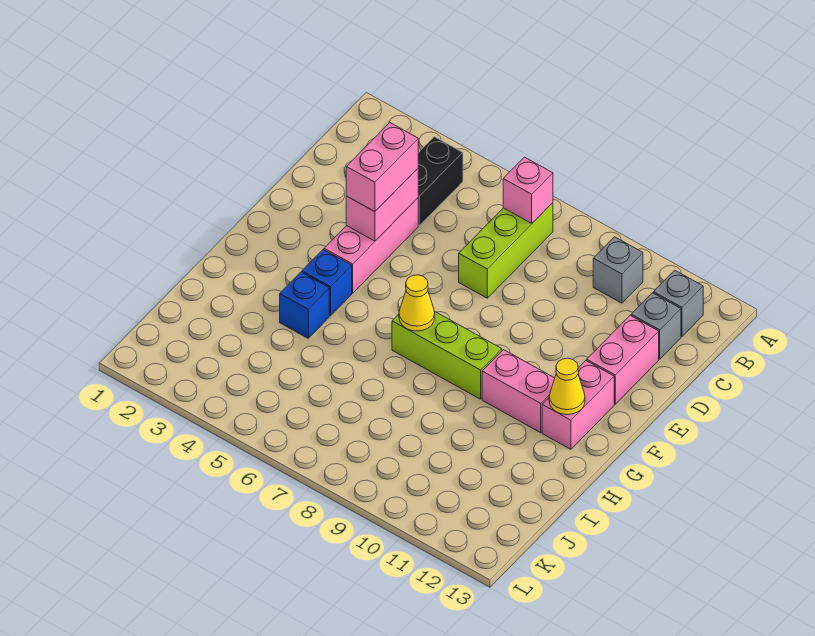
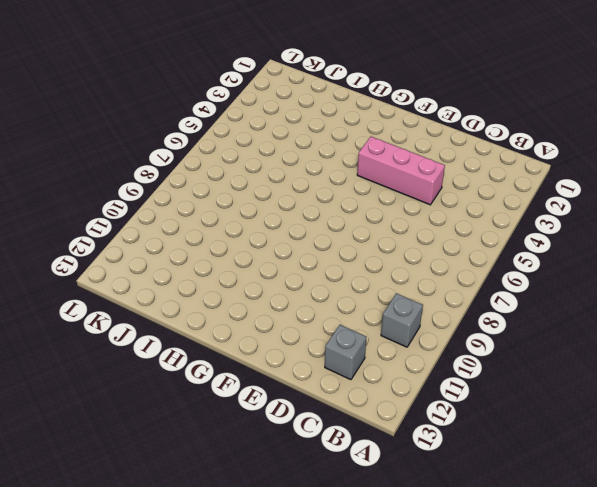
none -> black 1x2 brick [418,137,463,225]
none -> lime 1x3 brick [459,203,553,298]
none -> grey 1x1 brick [653,270,703,336]

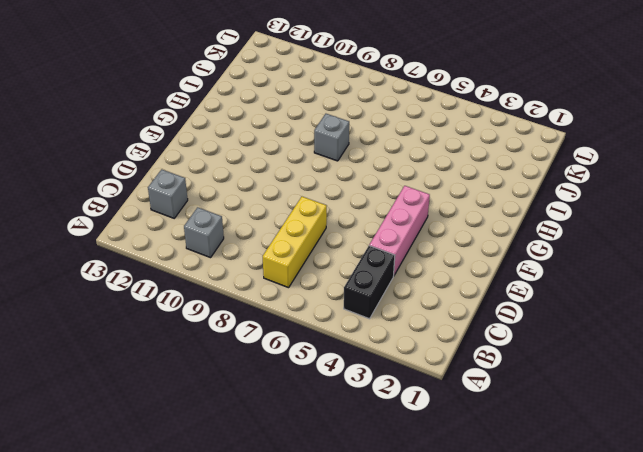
yellow 1x3 brick [263,197,327,288] -> lime 1x3 brick [459,203,553,298]
grey 1x1 brick [314,114,349,161] -> grey 1x1 brick moved to [653,270,703,336]
none -> pink 1x2 brick [587,315,659,404]
none -> pink 1x2 brick [542,361,614,449]
none -> blue 1x1 brick [302,250,352,316]

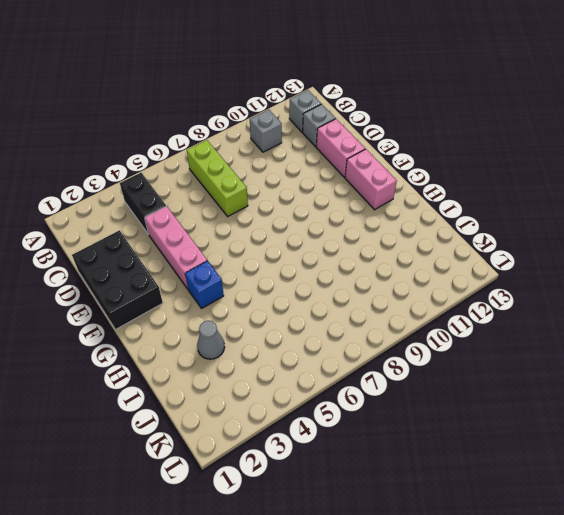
black 2x3 brick [72,230,163,330] -> none
grey 1x1 cone [197,321,225,359] -> none
none -> lime 1x3 brick [392,311,502,399]
none -> pink 1x2 brick [482,350,555,433]
none -> blue 1x1 brick [280,272,329,338]

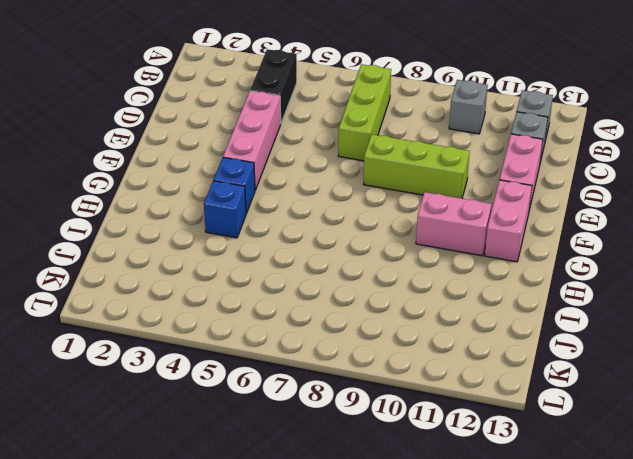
lime 1x3 brick [364,134,470,198] -> lime 1x3 brick moved to [392,311,502,399]
none -> pink 1x1 brick [503,157,553,223]
none -> pink 1x2 brick [346,169,418,241]
none -> yellow 1x1 cone [399,275,435,331]

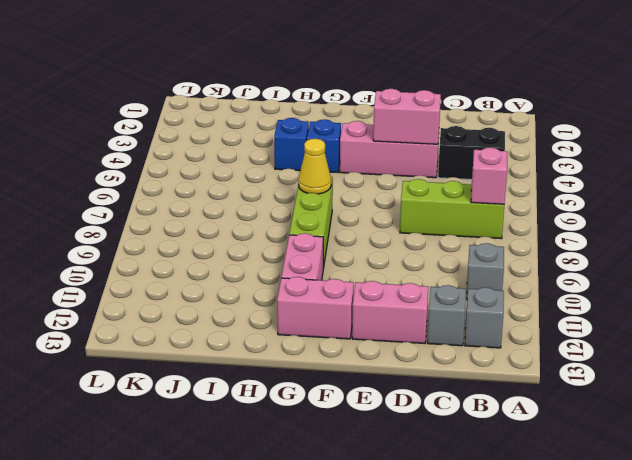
none -> yellow 1x1 cone [549,358,585,415]
none -> pink 1x2 brick [346,123,418,212]

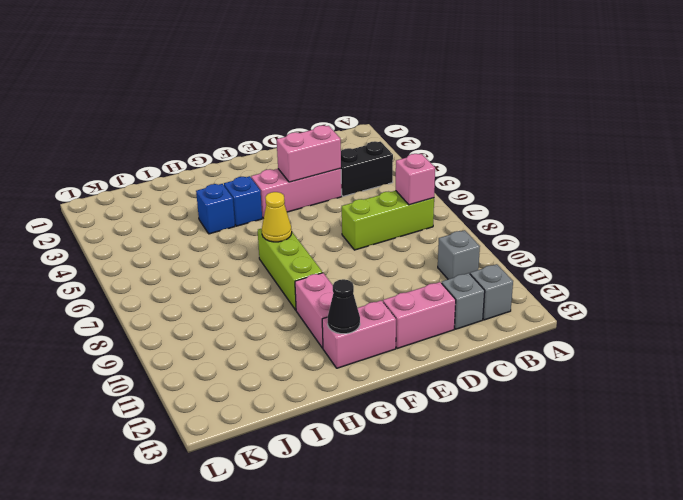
black 1x1 cone [328,279,360,334] -> yellow 1x1 cone [549,358,585,415]
none -> pink 1x2 brick [346,123,418,212]

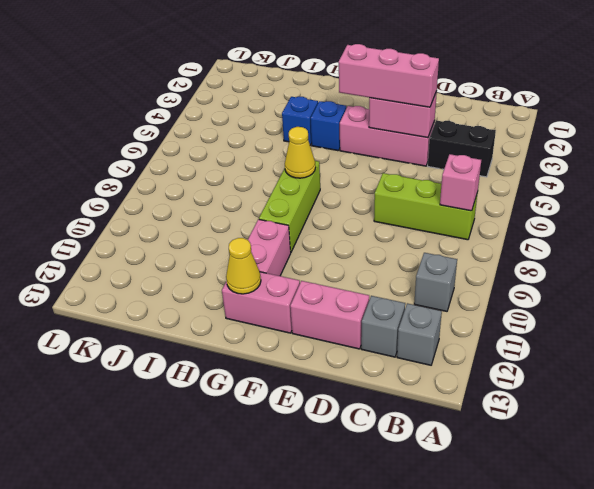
pink 1x3 brick [339,44,439,107] -> pink 1x2 brick [346,123,418,212]

